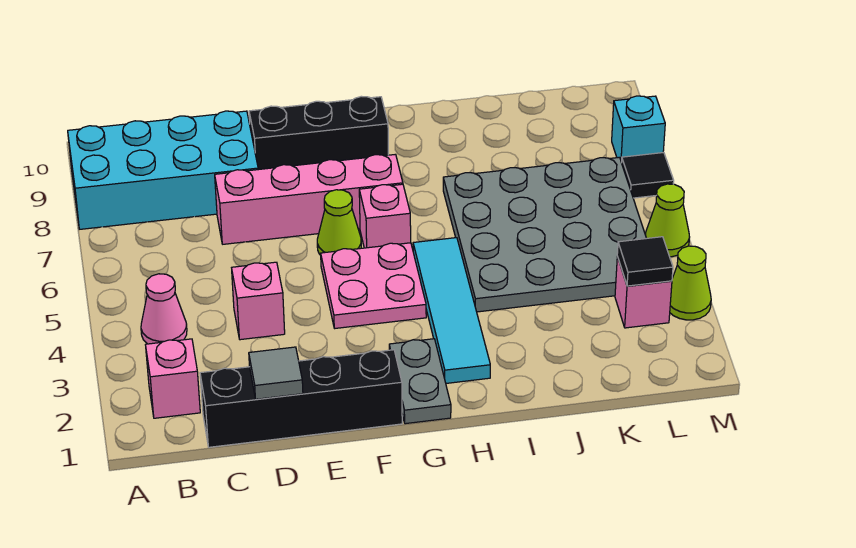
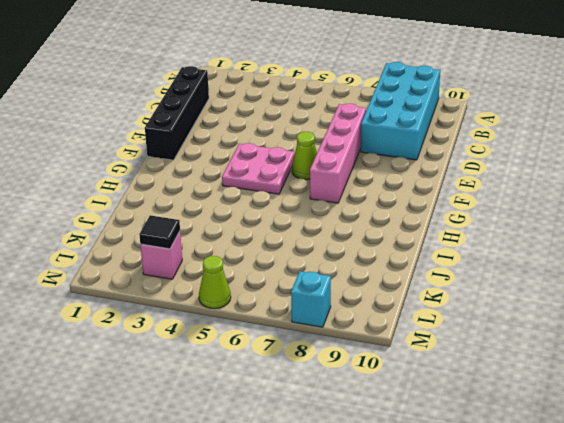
none -> pink 1x1 brick [146,339,200,418]
none -> pink 1x1 cone [141,274,187,344]
none -> pink 1x1 brick [232,262,285,340]

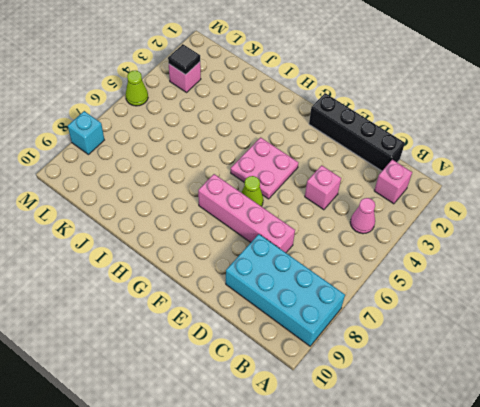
none -> black 1x3 brick [249,96,388,170]
none -> grey 1x2 plate [389,339,451,424]
none -> pink 1x1 brick [359,184,411,248]

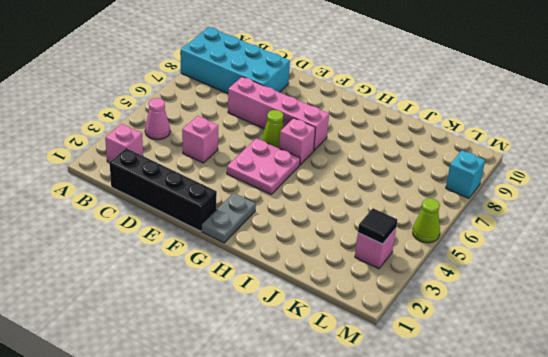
none -> black 1x3 brick [249,96,388,170]
none -> cyan 1x4 tile [413,238,490,383]
none -> grey 4x4 plate [443,157,646,312]

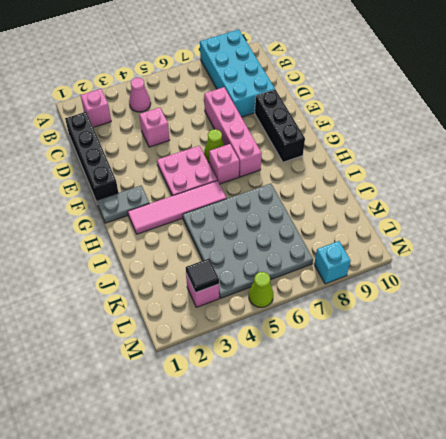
pink 1x4 tile [128,181,226,234] -> cyan 1x4 tile [413,238,490,383]
none -> lime 1x1 cone [670,246,711,320]
none -> black 1x1 tile [622,152,674,198]
none -> grey 1x1 tile [249,347,303,399]

